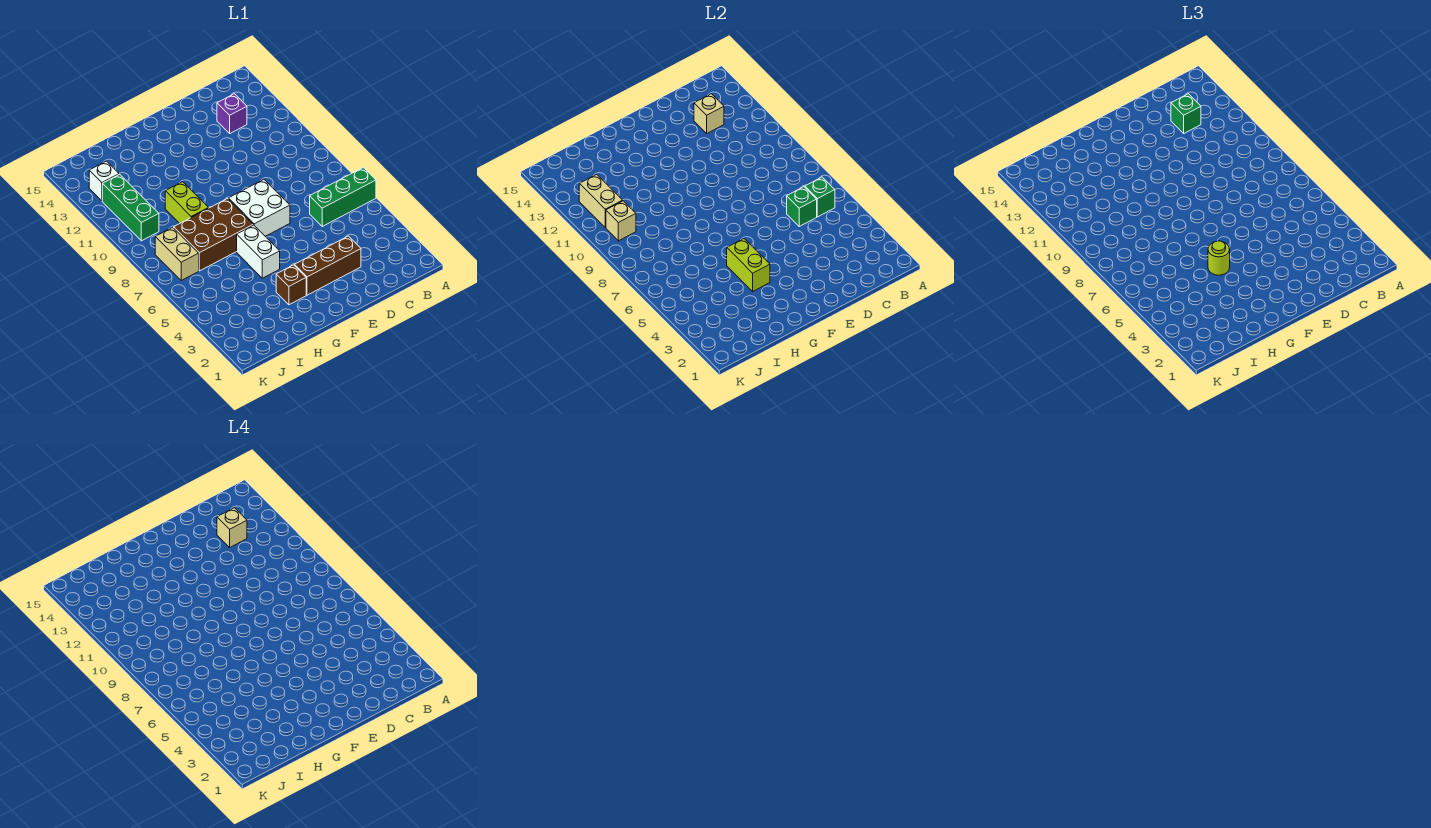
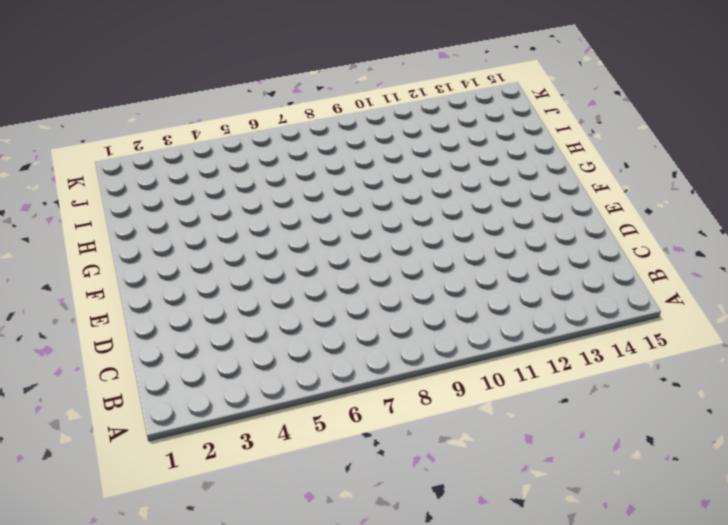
none -> green 1x3 brick [310,167,376,226]
none -> purple 1x1 brick [217,94,247,133]
none -> brown 1x3 brick [295,236,361,295]

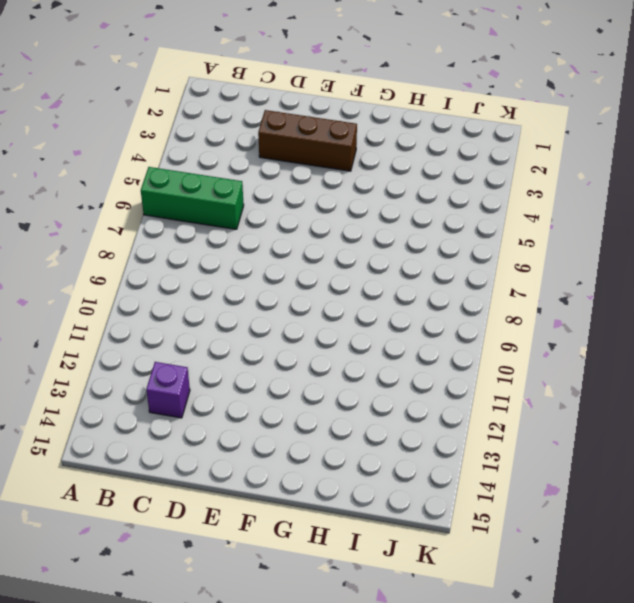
none -> white 2x2 brick [228,180,290,236]
none -> brown 1x1 brick [276,265,306,305]
none -> white 1x2 brick [237,225,280,278]

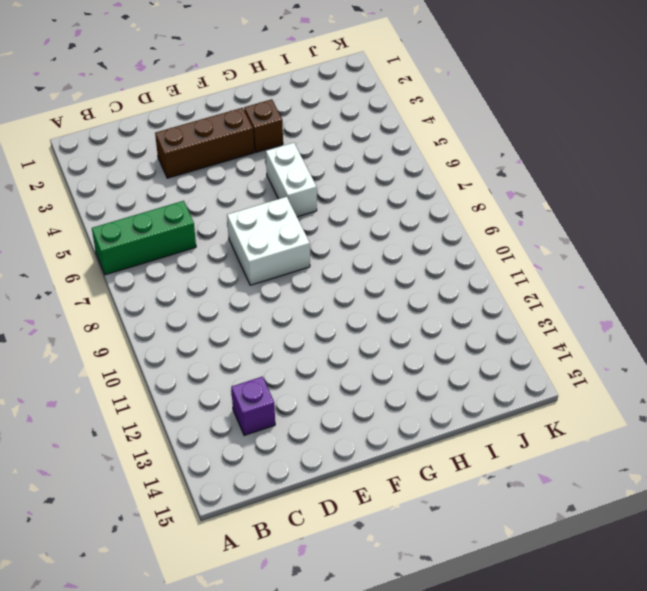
none -> brown 2x3 brick [174,199,253,271]
none -> lime 1x2 brick [165,182,209,223]
none -> tan 1x2 brick [155,227,199,280]

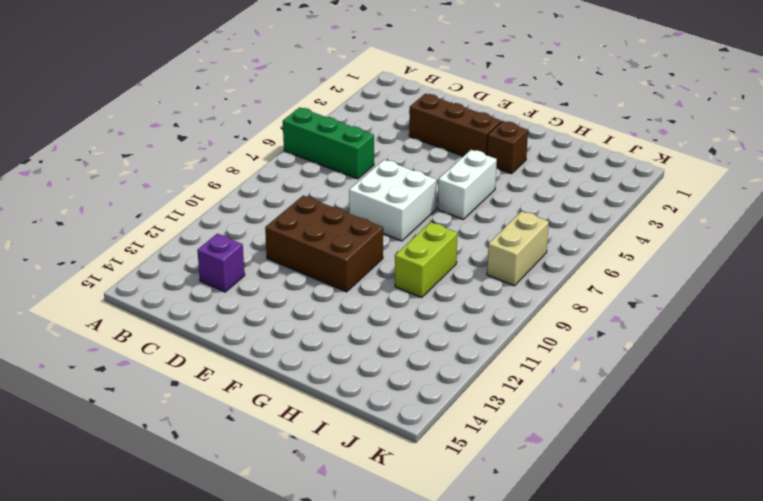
brown 2x3 brick [265,196,383,292] -> brown 2x3 brick moved to [174,199,253,271]
none -> green 1x3 brick [102,174,159,241]
none -> white 1x1 brick [89,161,119,201]
none -> green 1x1 brick [805,177,835,217]

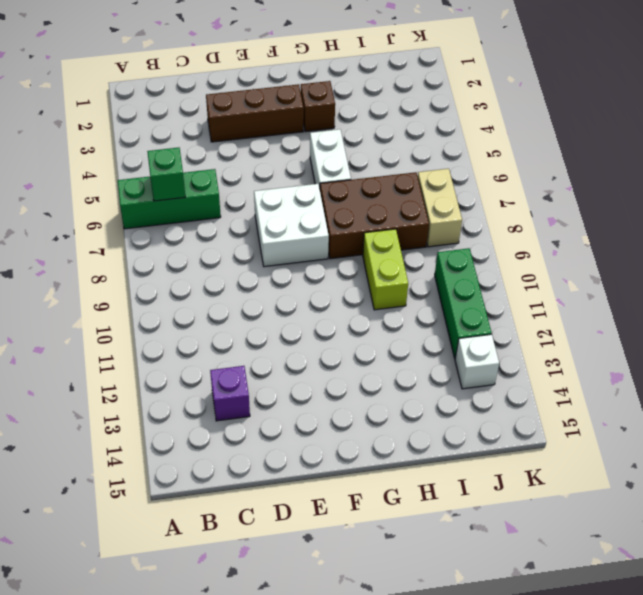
none -> green 1x1 brick [787,187,817,226]
none -> tan 1x1 brick [694,94,724,133]
none -> lime 1x2 brick [727,239,770,291]

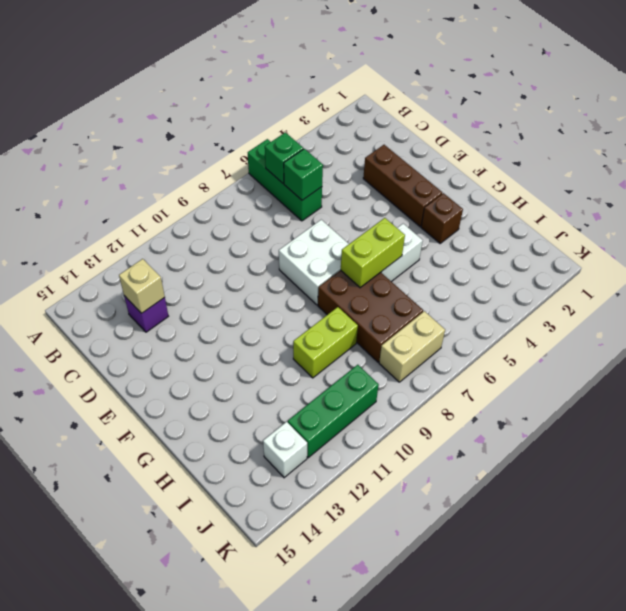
lime 1x2 brick [341,218,405,288] -> lime 1x2 brick moved to [727,239,770,291]
none -> tan 1x1 brick [606,201,636,241]
none -> tan 1x2 brick [579,174,623,227]
none -> green 1x1 brick [1171,94,1201,133]

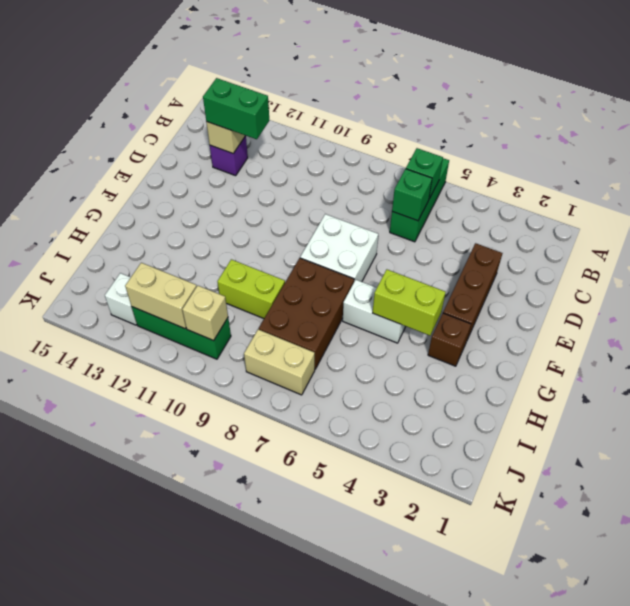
green 1x2 brick [203,78,269,139] -> green 1x1 brick [1171,94,1201,133]
none -> lime 1x1 round brick [1208,241,1230,275]
none -> tan 1x1 brick [217,508,247,547]

